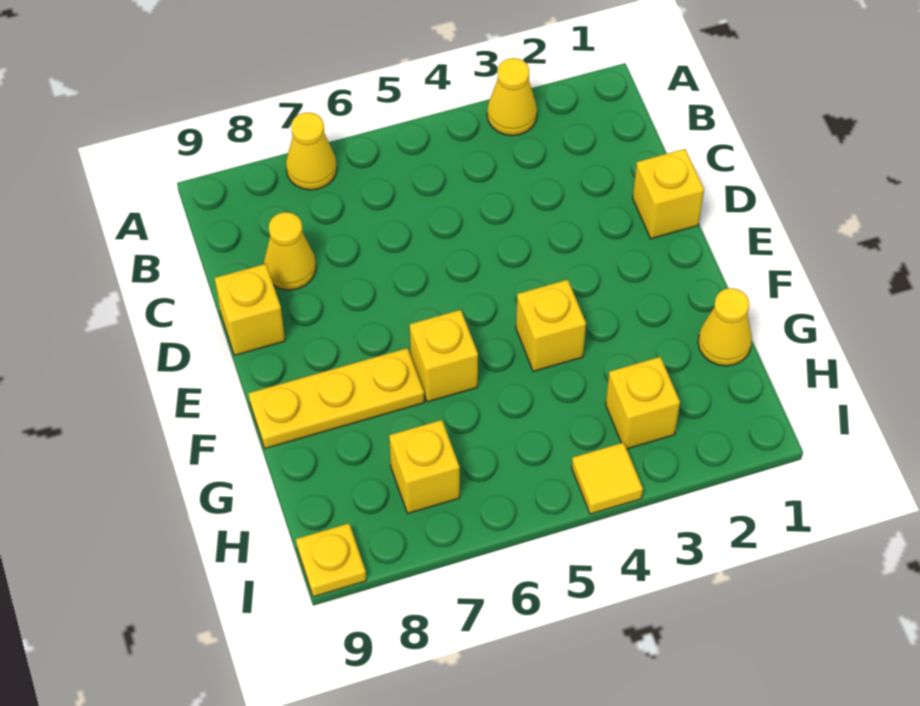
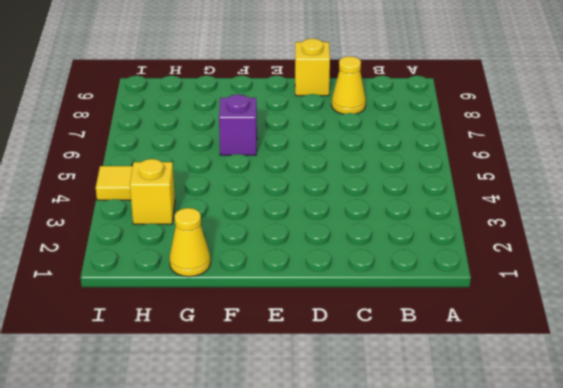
purple 1x1 brick [219,94,257,155] -> yellow 1x1 brick [410,310,478,402]
none -> yellow 1x1 cone [487,58,537,136]
none -> yellow 1x1 cone [286,112,337,190]
none -> yellow 1x1 brick [633,149,704,239]

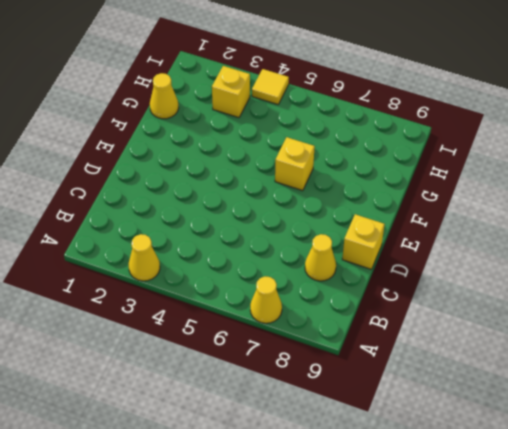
none -> yellow 1x1 brick [633,149,704,239]
none -> yellow 1x1 brick [516,280,586,371]
none -> yellow 1x3 plate [248,348,424,448]

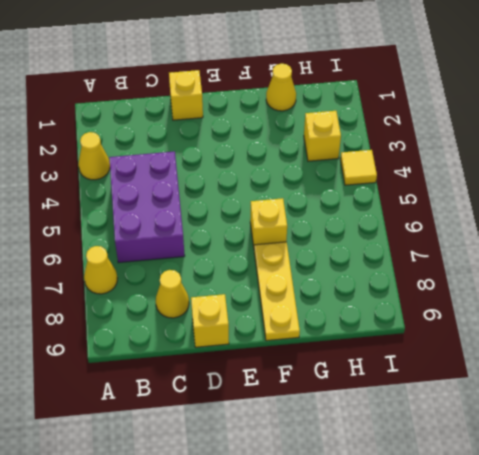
purple 2x3 brick [109,151,185,263] -> none
none -> yellow 1x1 brick [516,280,586,371]
none -> yellow 1x1 brick [389,420,460,513]
none -> yellow 1x1 plate [296,523,366,597]

